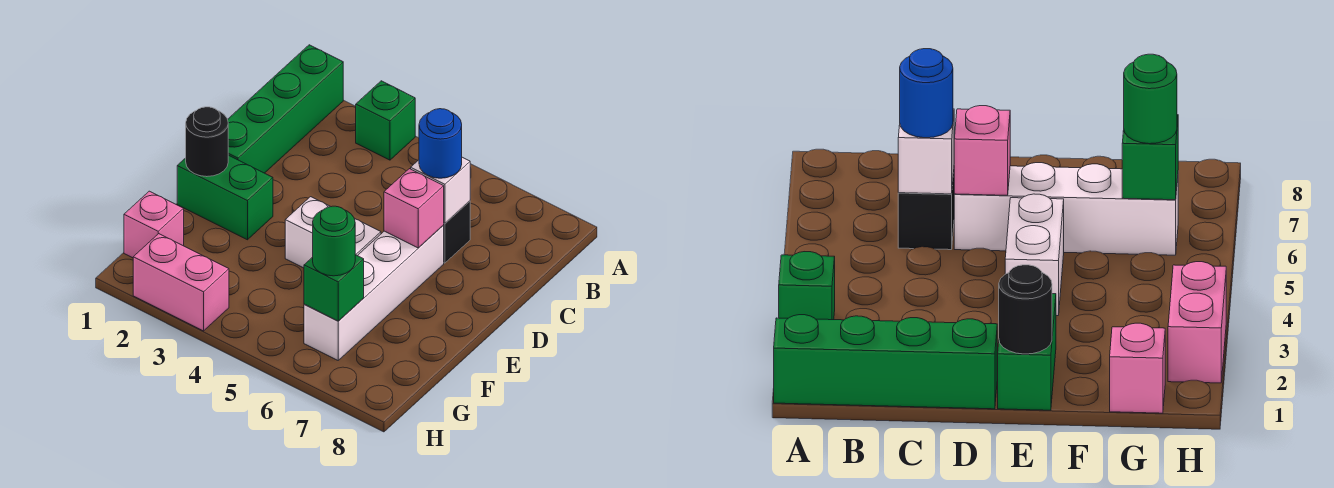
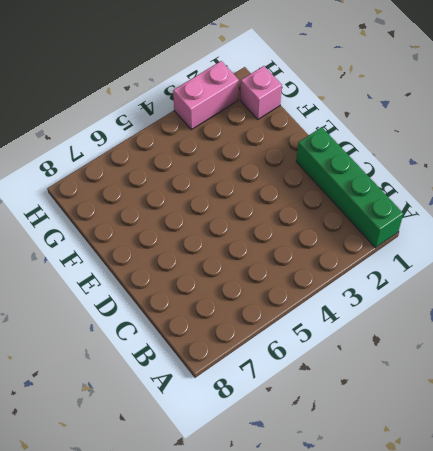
none -> green 1x1 brick [356,81,415,160]
none -> black 1x1 brick [443,201,470,263]
none -> white 1x4 brick [304,226,444,360]

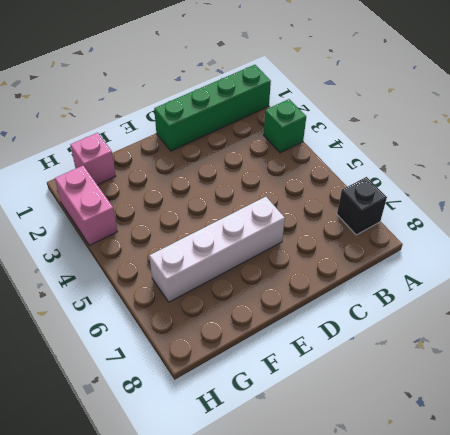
black 1x1 brick [337,177,387,235] -> black 1x1 brick moved to [443,201,470,263]
none -> green 1x2 brick [177,155,273,240]
none -> white 1x2 brick [285,197,381,268]
none -> white 1x1 brick [411,157,470,224]

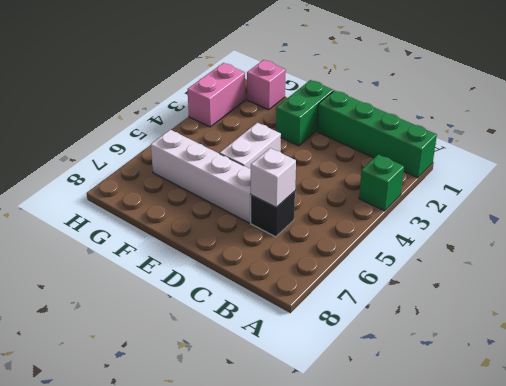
none -> pink 1x1 brick [384,169,444,248]
none -> black 1x1 round brick [186,107,228,177]
none -> green 1x1 brick [304,255,364,321]

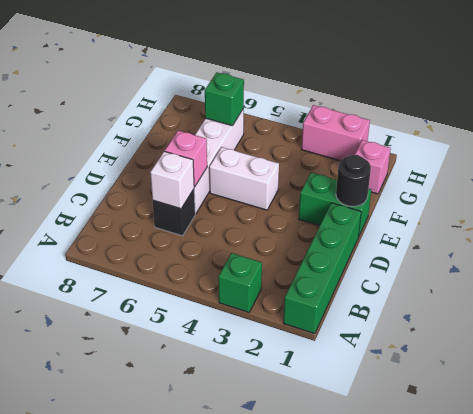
none -> blue 1x1 round brick [419,109,462,178]
none -> green 1x1 round brick [313,206,355,276]

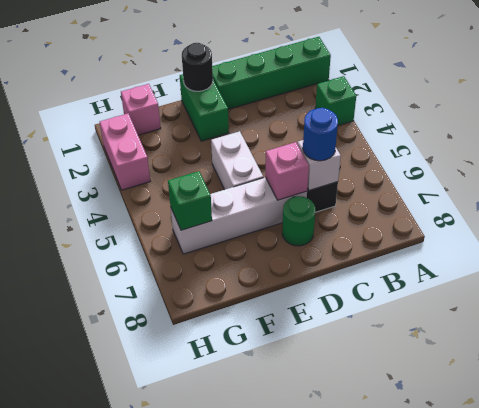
green 1x1 round brick [282,196,316,246] -> green 1x1 round brick moved to [313,206,355,276]

